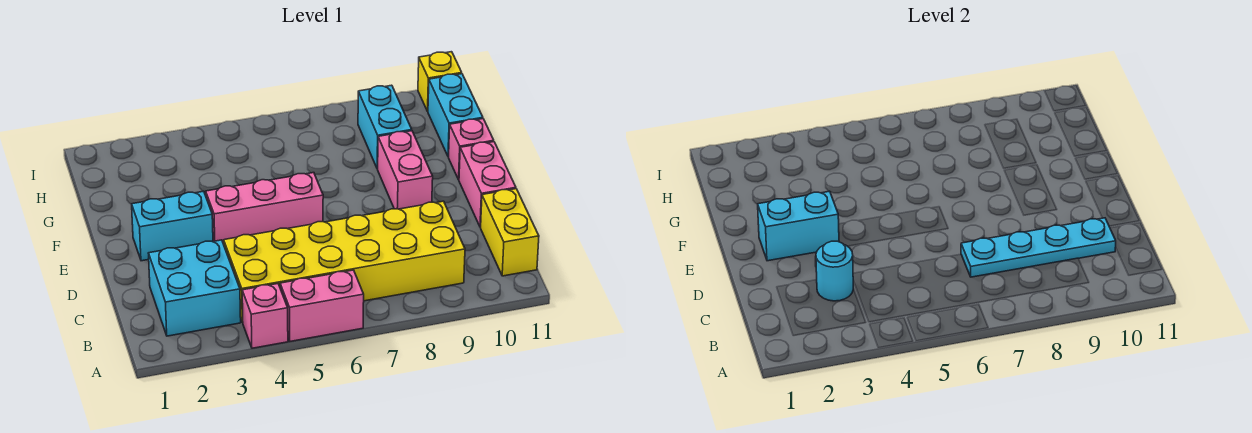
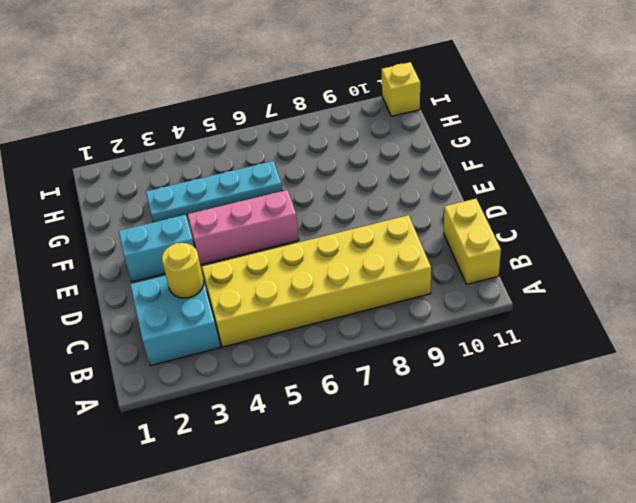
yellow 1x1 round brick [162,243,204,298] -> cyan 1x1 round brick [816,241,853,301]
cyan 1x4 plate [146,161,282,222] -> cyan 1x4 plate moved to [961,218,1116,277]
none -> pink 1x1 brick [242,284,288,348]
none -> pink 1x2 brick [280,270,364,341]
none -> pink 1x2 brick [459,142,516,227]

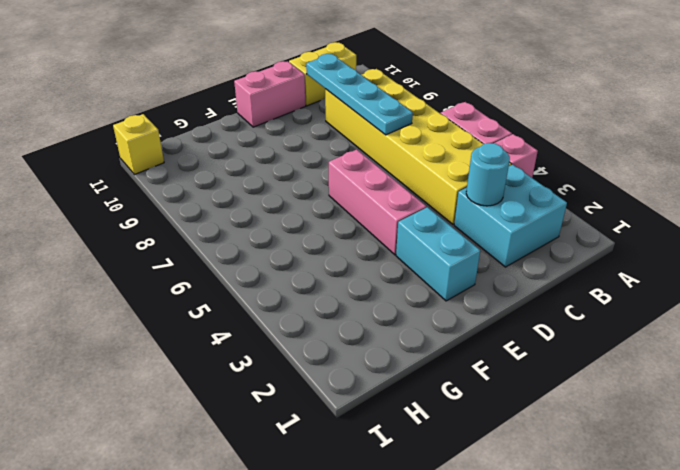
none -> pink 1x2 brick [378,131,433,209]
none -> pink 1x1 brick [449,119,494,180]
none -> cyan 1x2 brick [358,85,412,169]

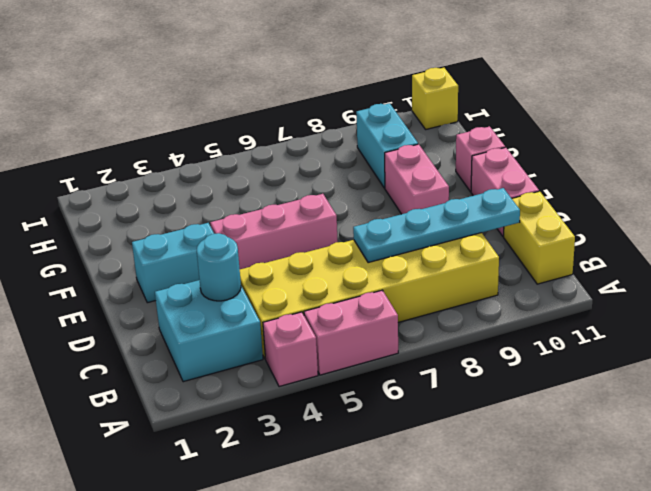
none -> cyan 1x2 brick [428,74,483,157]
none -> cyan 1x2 brick [758,191,839,261]

